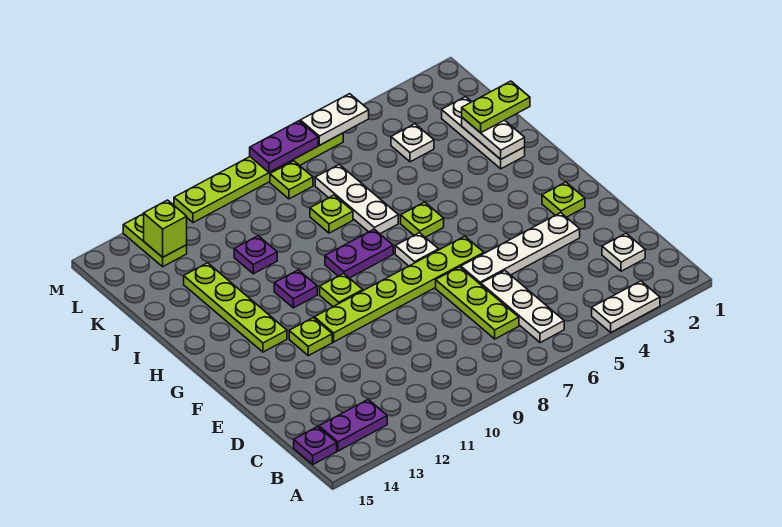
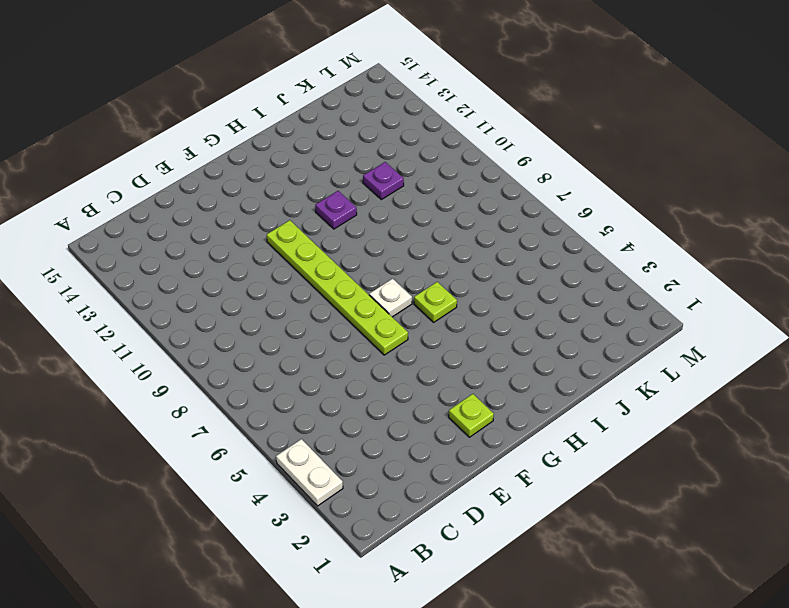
none -> white 1x3 plate [481,271,564,343]
none -> purple 1x2 plate [319,400,387,451]
none -> purple 1x1 plate [294,427,337,464]

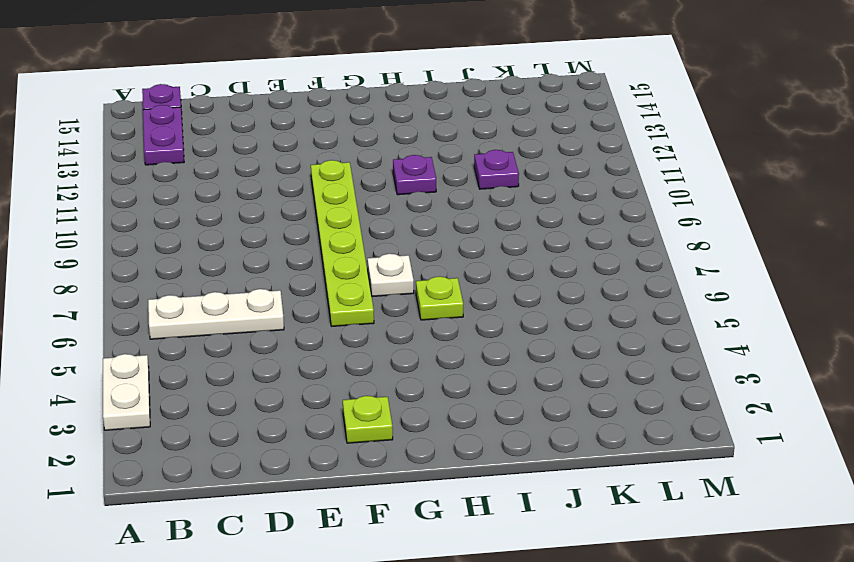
none -> white 1x1 plate [602,233,645,271]
none -> lime 1x3 plate [436,267,519,339]
none -> white 1x4 plate [461,213,580,285]

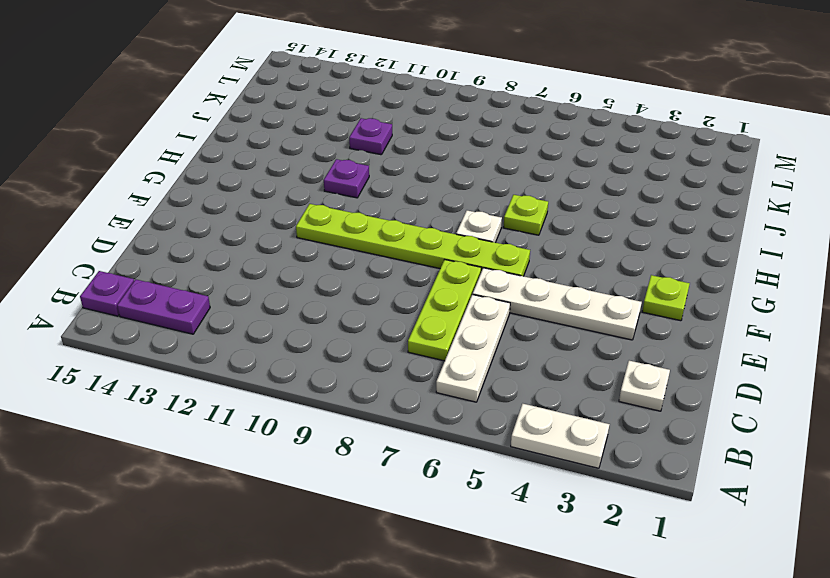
none -> lime 1x1 plate [289,318,332,356]
none -> lime 1x1 plate [320,273,363,307]
none -> lime 1x4 plate [184,263,287,352]

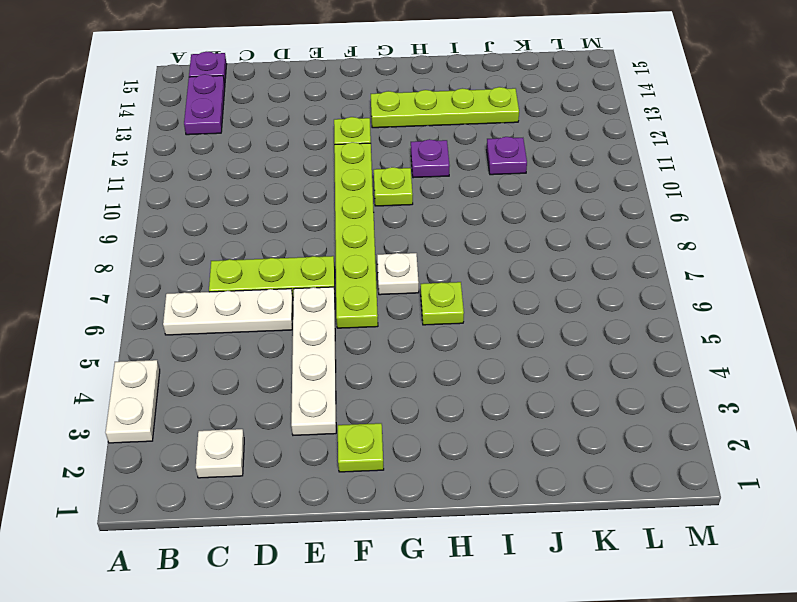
none -> purple 1x2 plate [325,229,393,278]
none -> white 1x3 plate [442,97,525,169]
none -> white 1x3 plate [315,165,398,234]

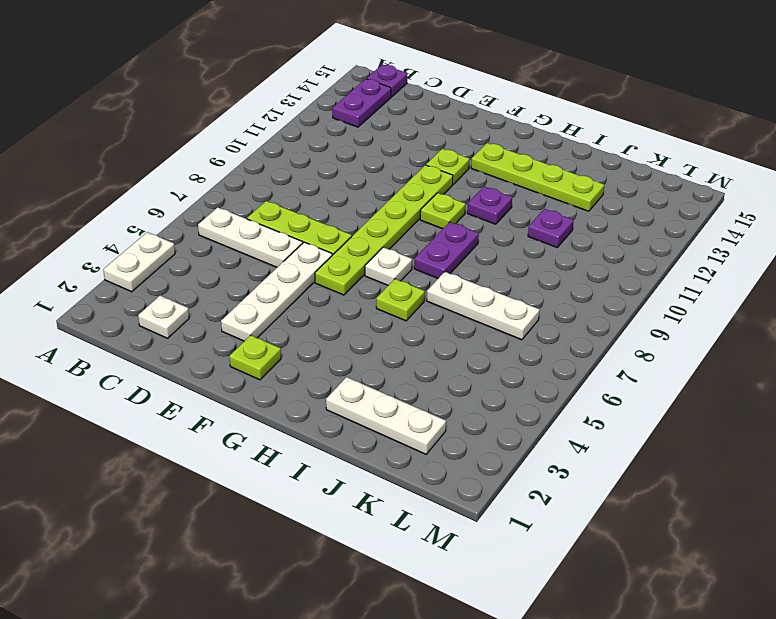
none -> lime 1x1 plate [310,195,353,233]
none -> white 1x1 plate [391,124,434,162]
none -> lime 1x1 plate [270,161,313,199]

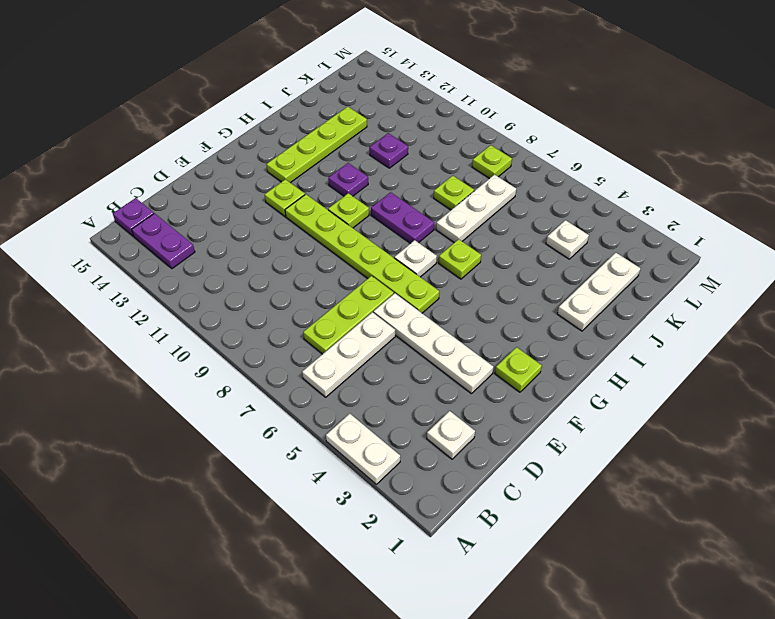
none -> lime 1x2 plate [123,214,187,267]
none -> lime 1x6 plate [174,133,343,223]
none -> white 1x2 plate [462,118,525,159]

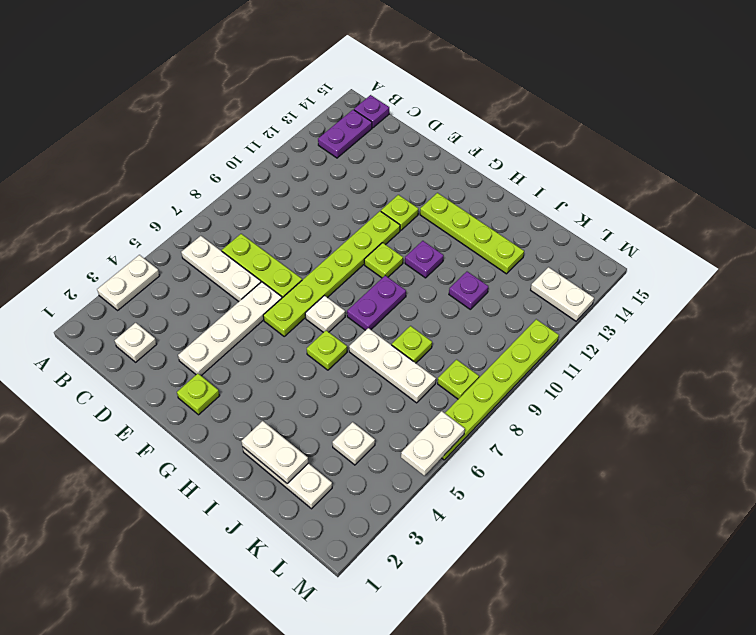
white 1x2 plate [531,267,594,321] -> lime 1x2 plate [123,214,187,267]
none -> lime 1x1 brick [144,200,187,257]
none -> purple 1x2 plate [250,121,318,172]
none -> lime 1x2 plate [462,81,530,133]

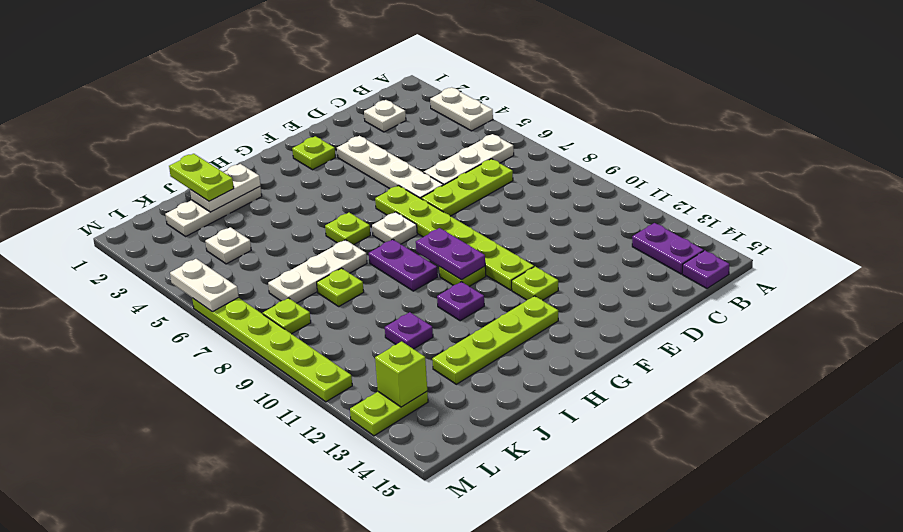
purple 1x2 plate [416,228,485,280] -> purple 1x2 plate moved to [250,121,318,172]

